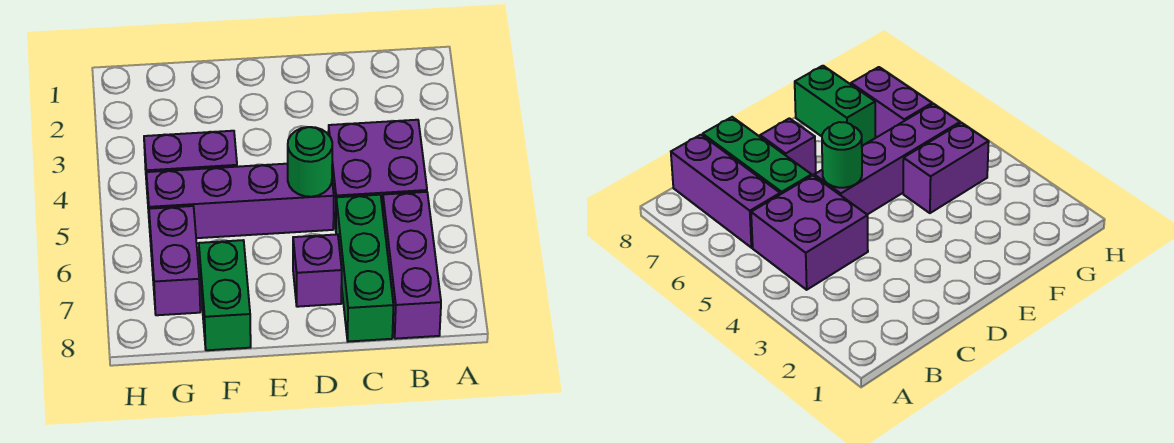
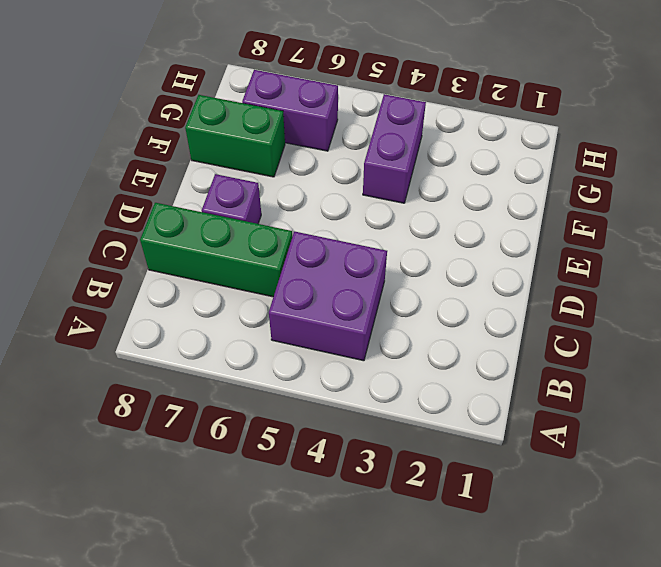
none -> purple 1x3 brick [383,192,441,339]
none -> purple 1x4 brick [146,164,334,238]

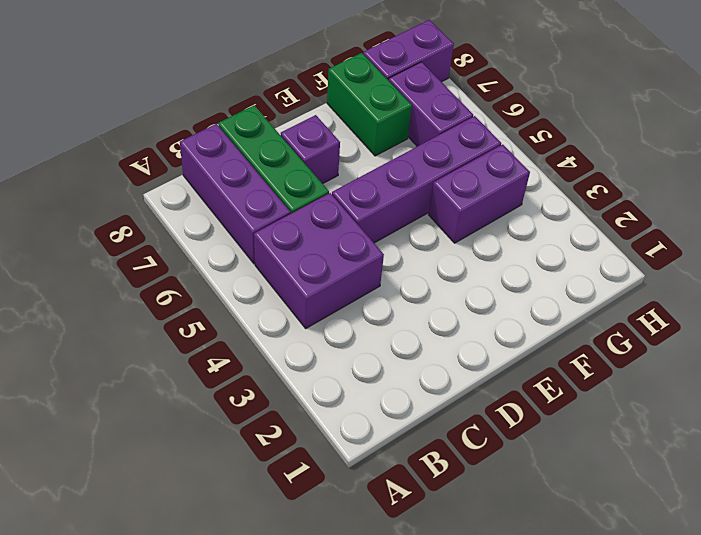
purple 1x2 brick [363,20,454,82] -> none
none -> green 1x1 round brick [288,127,332,197]

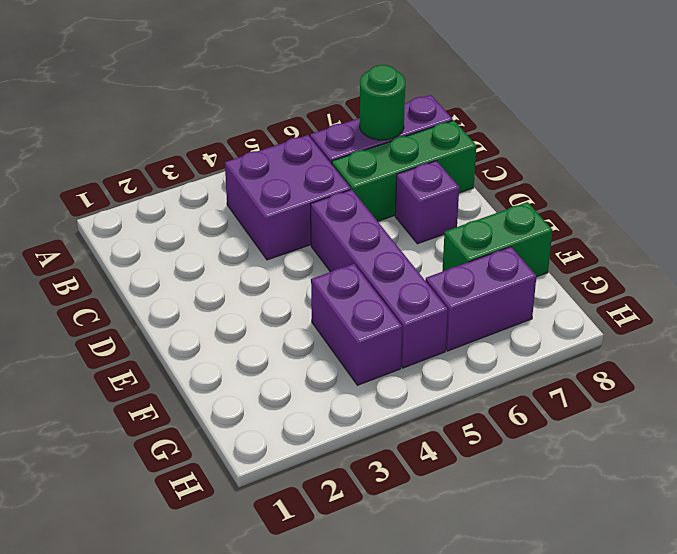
green 1x1 round brick [360,65,405,140] -> green 1x1 round brick moved to [288,127,332,197]

